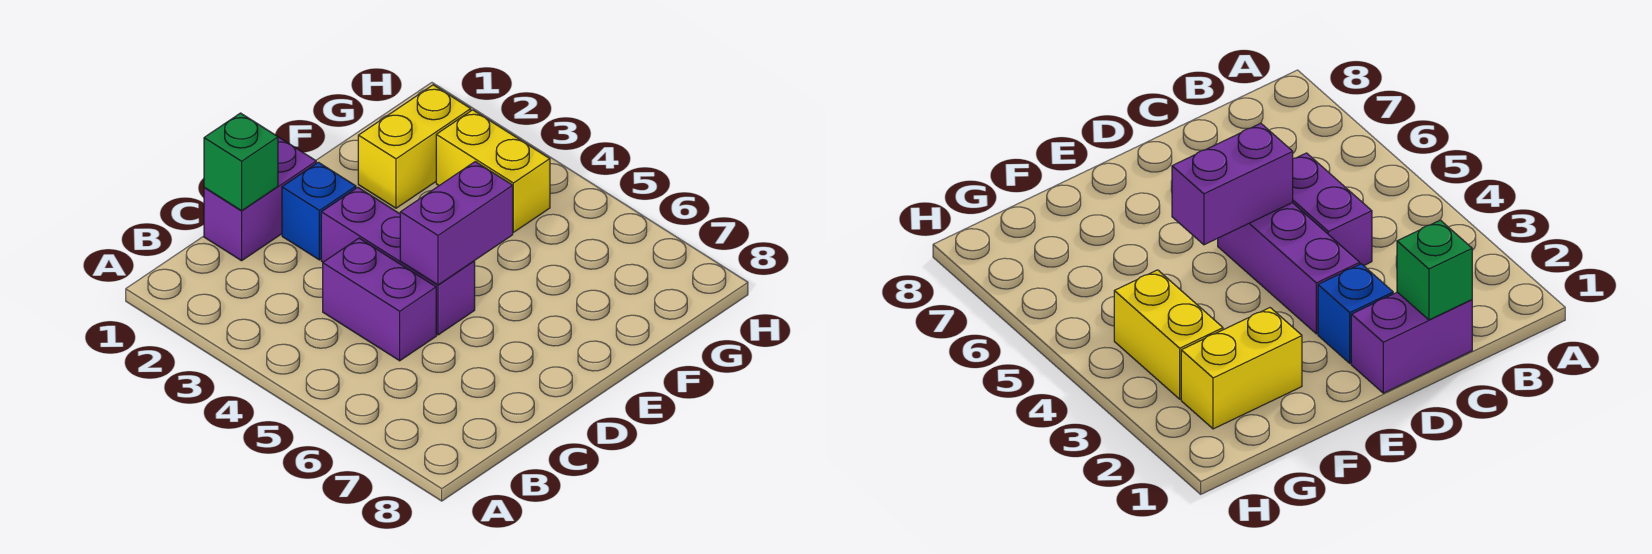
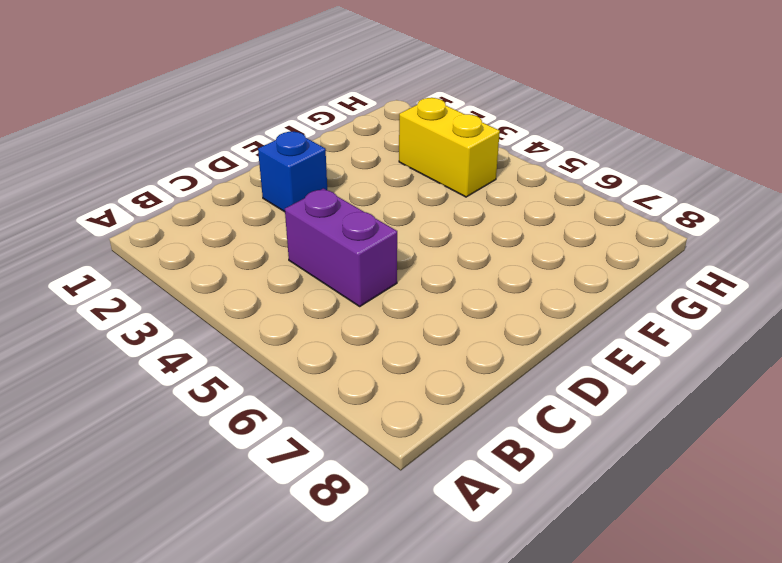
none -> purple 1x2 brick [204,137,316,261]
none -> purple 1x3 brick [321,187,475,335]

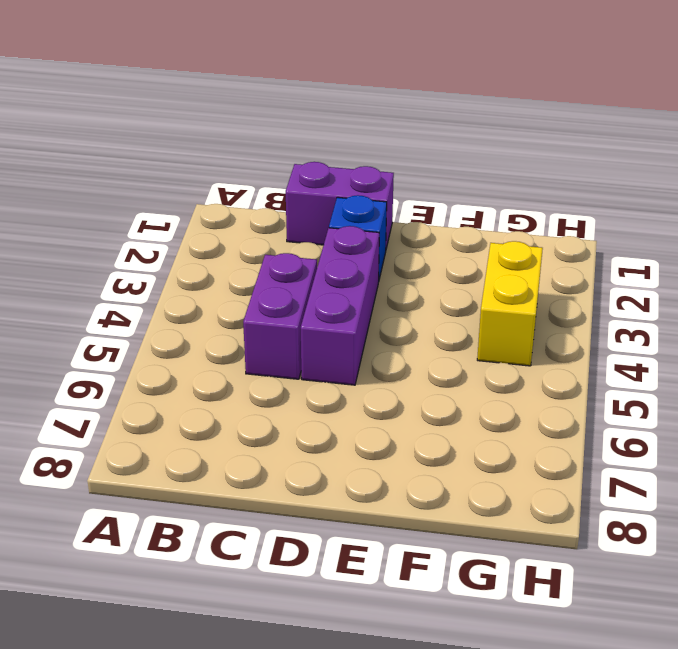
none -> yellow 1x2 brick [358,85,471,208]
none -> green 1x1 brick [204,113,278,211]

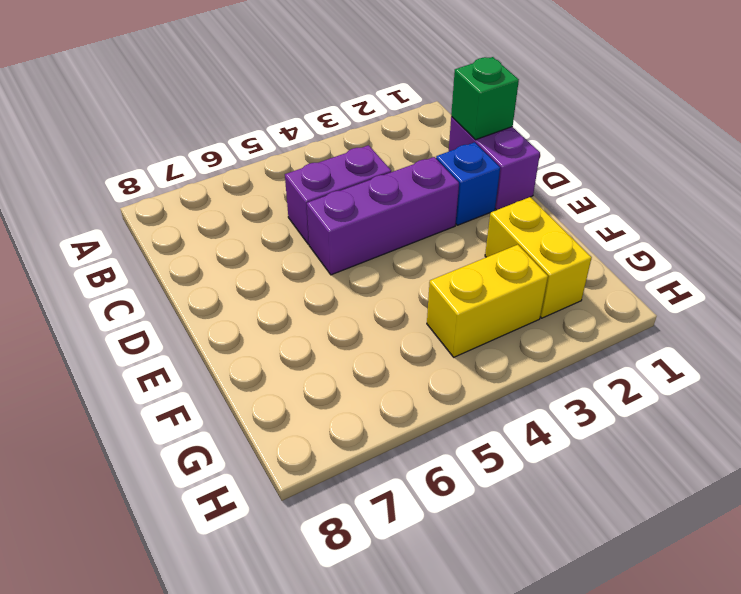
none -> purple 1x2 brick [400,162,513,285]

